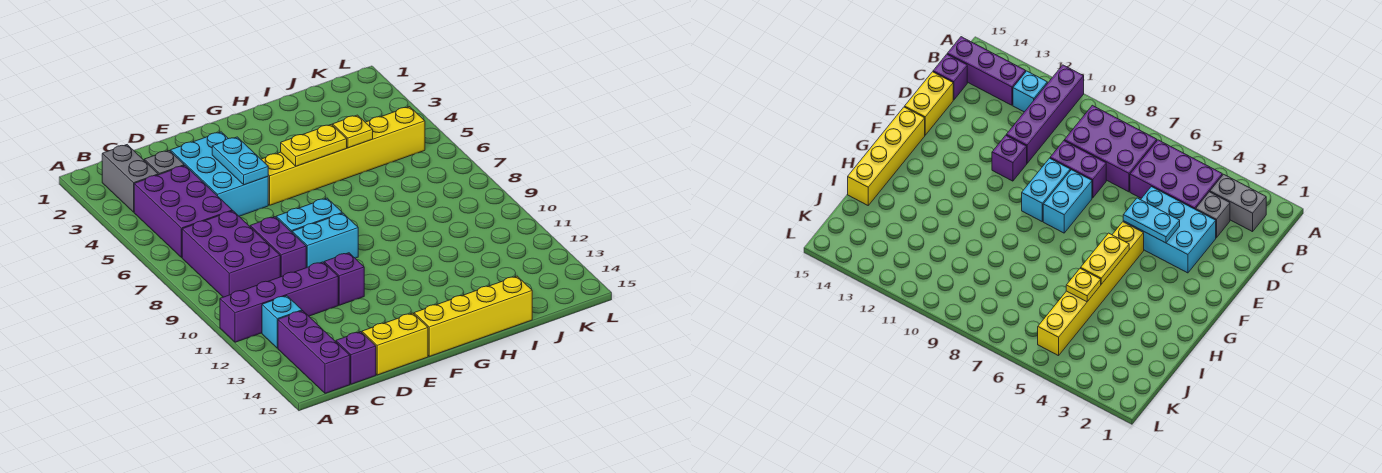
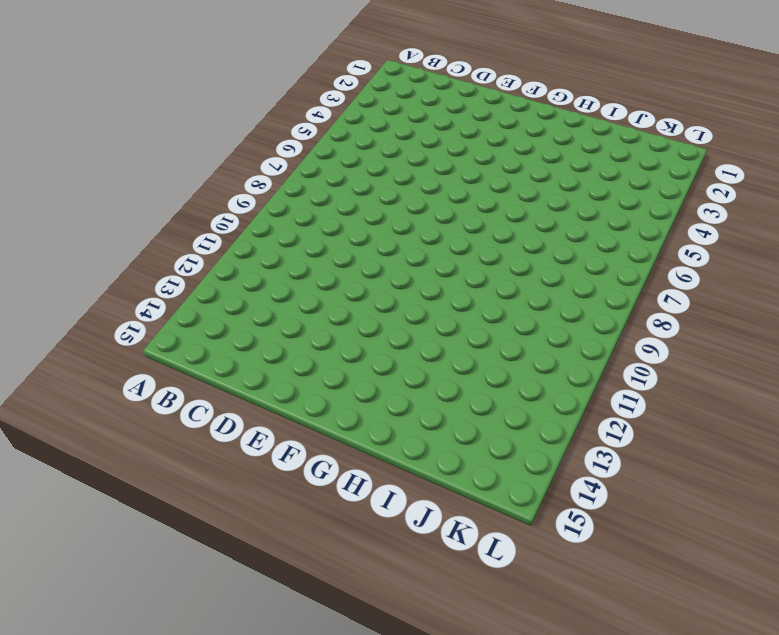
none -> purple 1x4 brick [220,262,338,342]
none -> grey 1x2 brick [102,145,158,212]
none -> purple 2x3 brick [134,166,232,258]

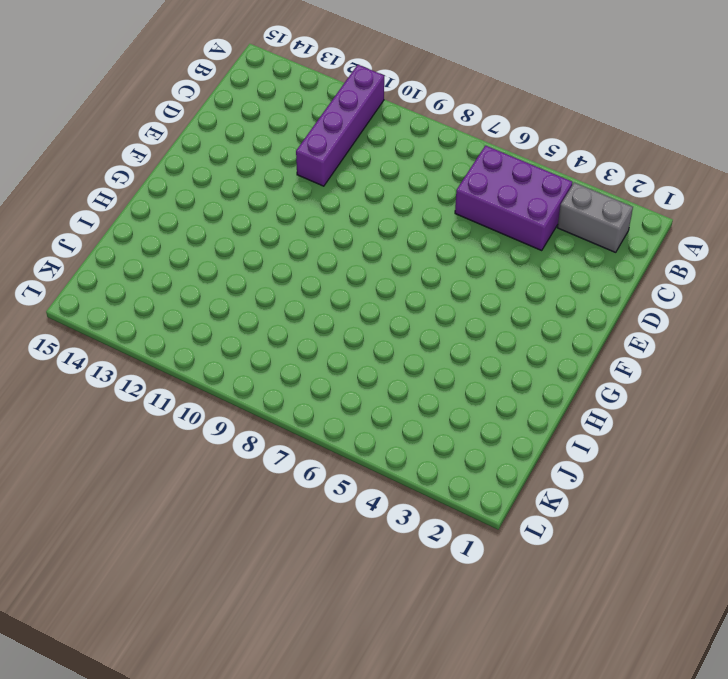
none -> purple 2x3 brick [182,211,280,297]
none -> cyan 1x1 brick [262,296,302,348]
none -> purple 1x3 brick [278,311,350,393]

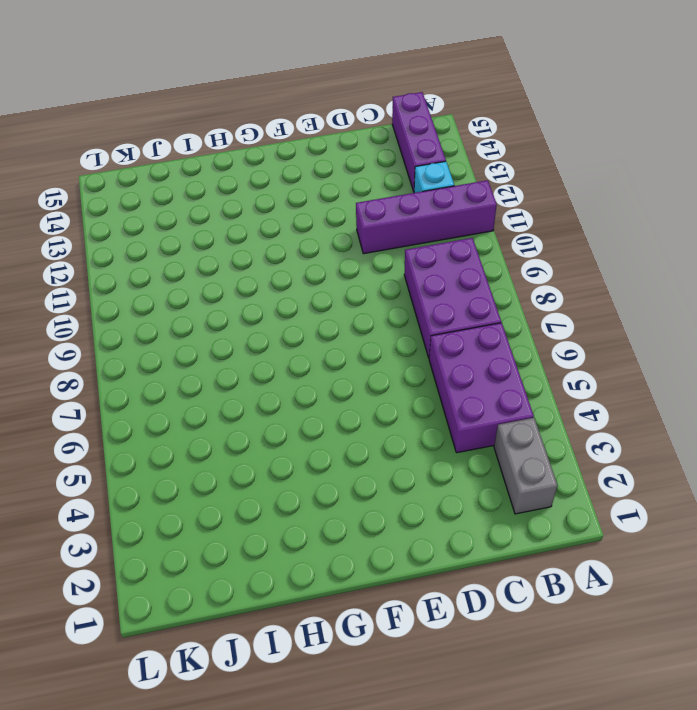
none -> grey 1x1 brick [144,151,184,175]
none -> purple 1x1 brick [336,332,376,384]
none -> cyan 2x3 brick [170,132,268,216]

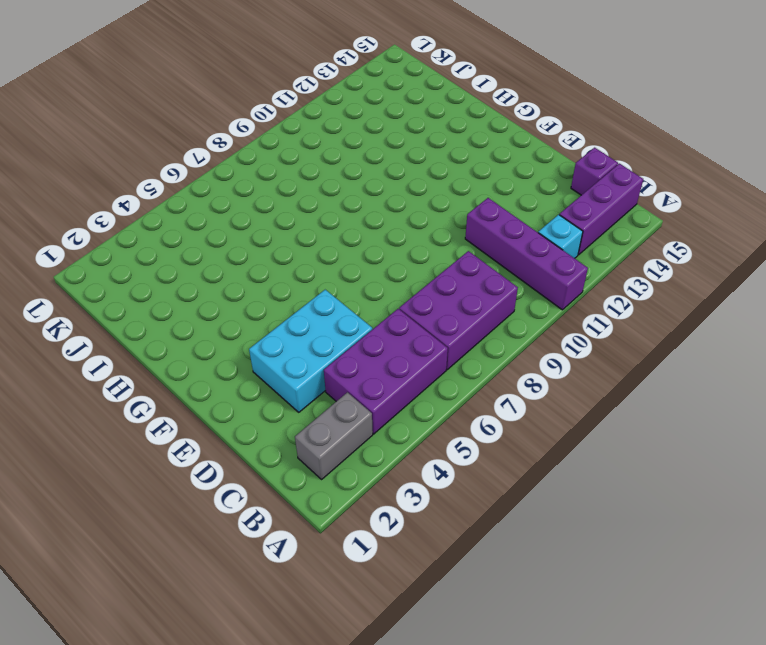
none -> grey 1x1 brick [144,151,184,175]
none -> purple 1x2 brick [250,217,306,277]
none -> yellow 1x2 brick [362,313,428,375]

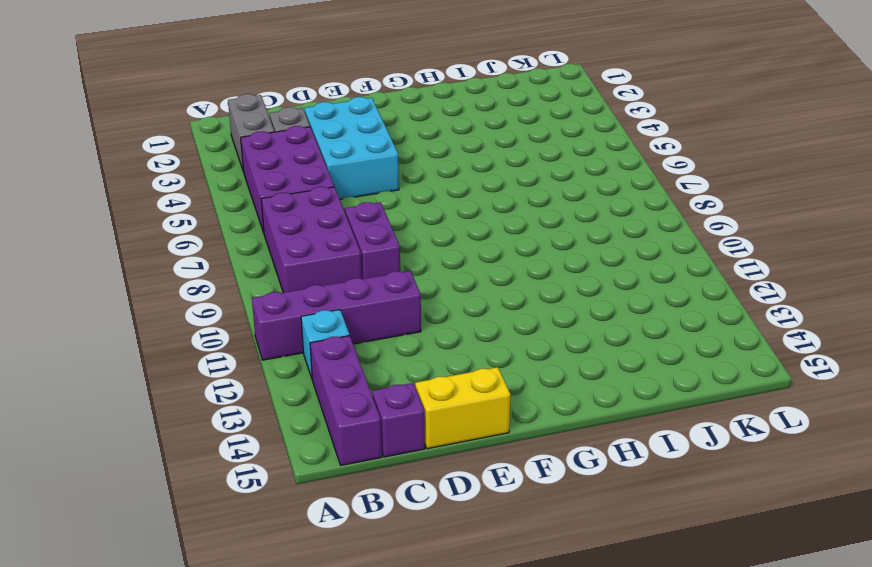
none -> cyan 1x2 brick [276,198,342,232]
none -> cyan 1x2 brick [292,213,358,268]
none -> purple 1x1 brick [324,253,364,305]

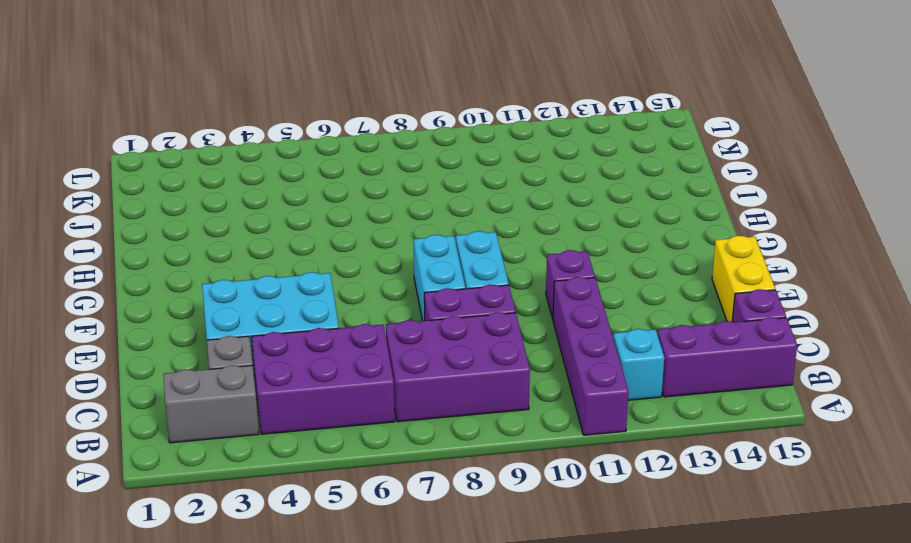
none -> yellow 1x6 brick [261,107,425,205]
none -> yellow 1x4 brick [414,276,532,356]
none -> cyan 1x2 plate [212,137,268,185]

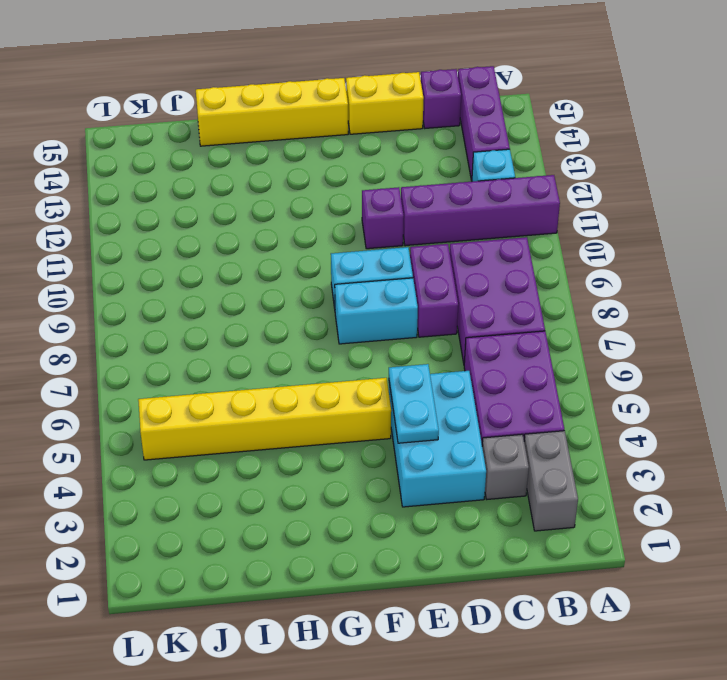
none -> yellow 1x2 plate [281,124,347,166]
none -> yellow 1x1 plate [333,115,373,148]

